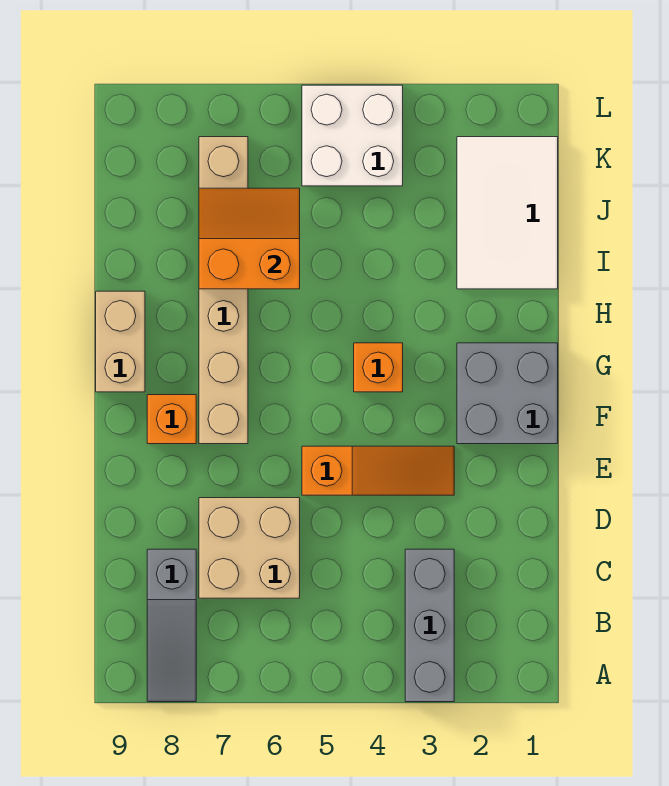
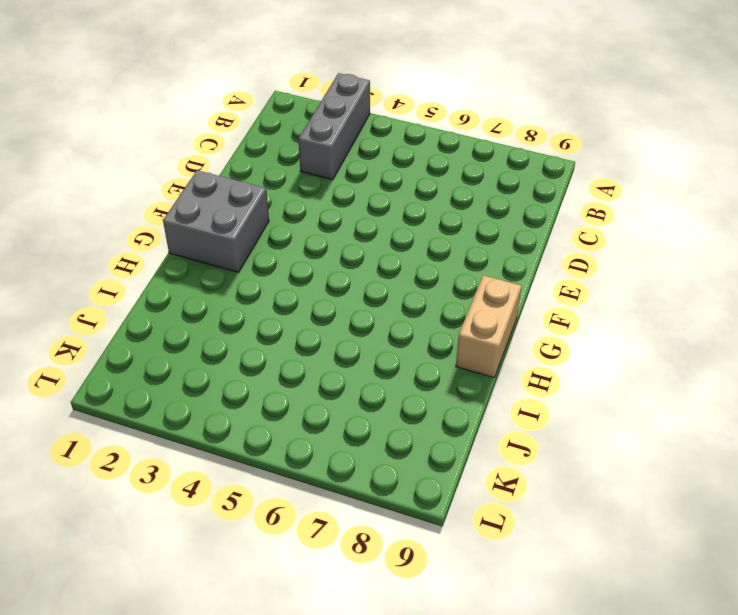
none -> grey 1x3 slope [147,549,196,702]
none -> tan 2x2 brick [199,498,300,598]
none -> orange 1x3 slope [302,446,454,495]

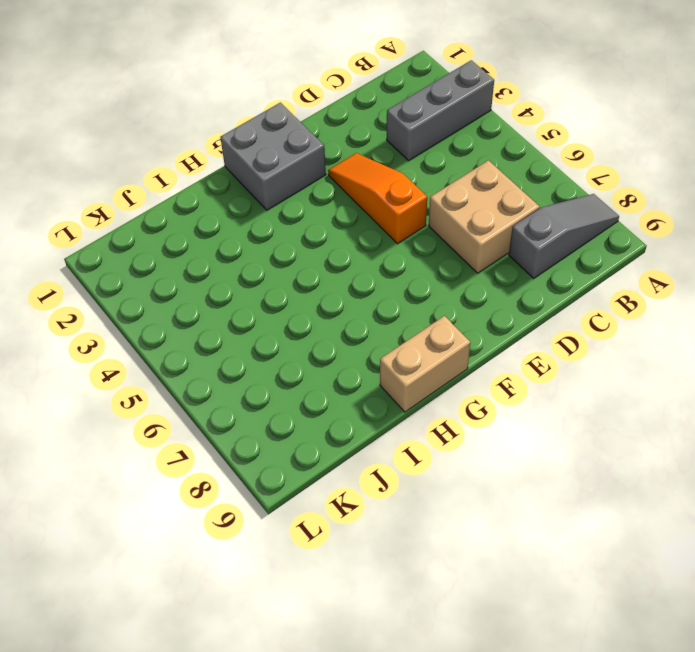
none -> tan 1x6 brick [199,137,248,444]
none -> orange 1x1 brick [147,395,196,444]
none -> orange 1x1 brick [354,343,403,392]

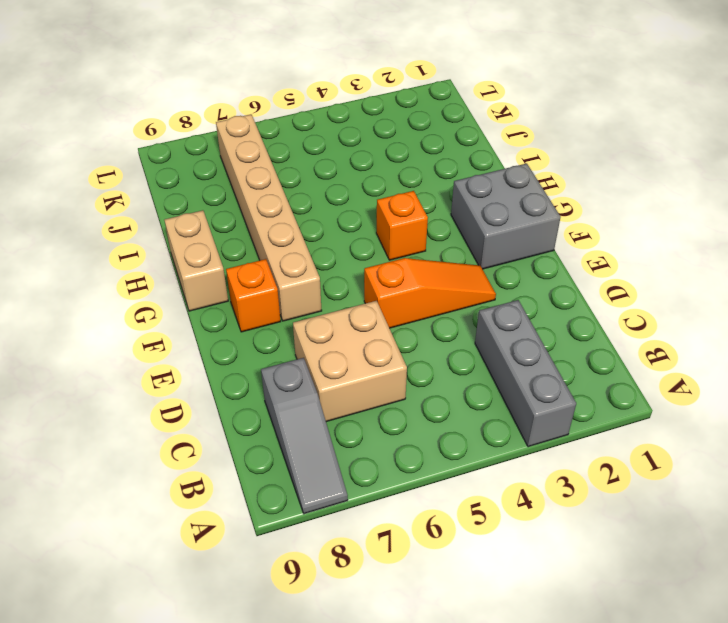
none -> white 2x3 tile [457,137,558,289]
none -> white 2x2 brick [302,85,403,186]
none -> orange 2x2 slope [199,188,300,289]

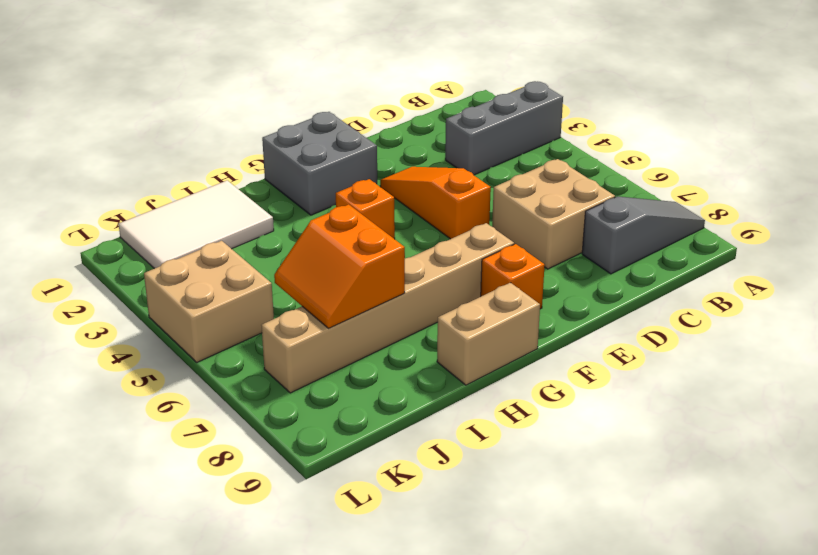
tan 2x2 brick [144,241,274,362] -> white 2x2 brick [302,85,403,186]

